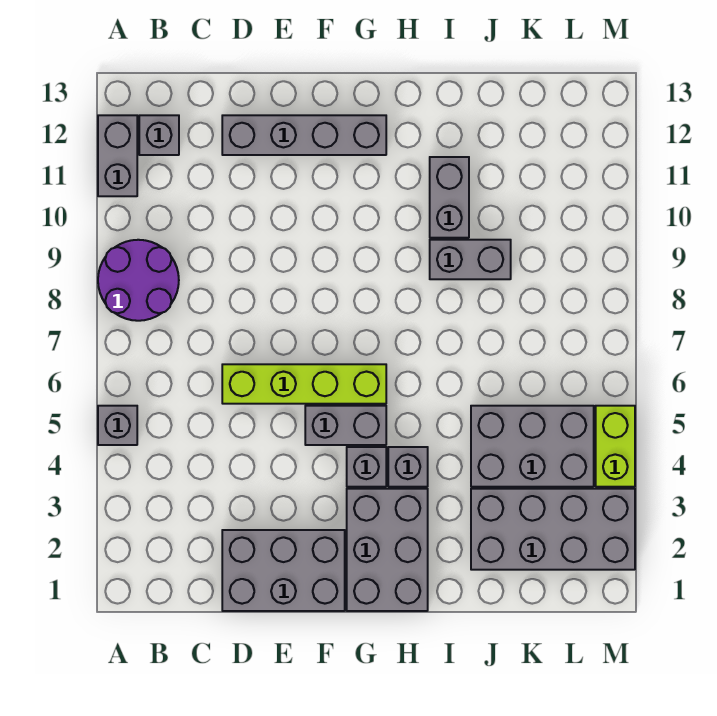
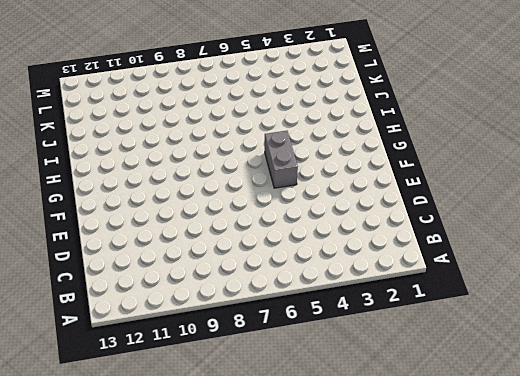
none -> grey 1x1 brick [98,406,137,445]
none -> purple 2x2 round brick [98,240,179,321]
none -> grey 1x2 brick [98,115,137,196]

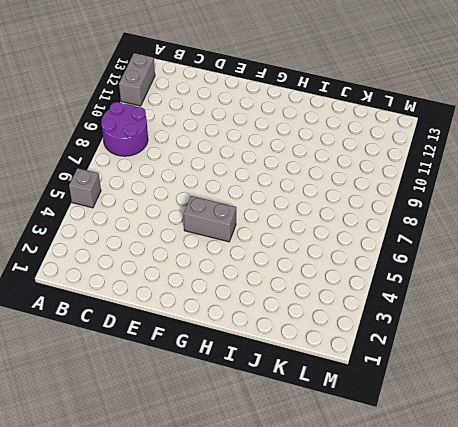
none -> grey 1x1 brick [139,115,179,155]
none -> grey 2x3 brick [222,530,345,611]
none -> lime 1x4 brick [222,364,386,404]

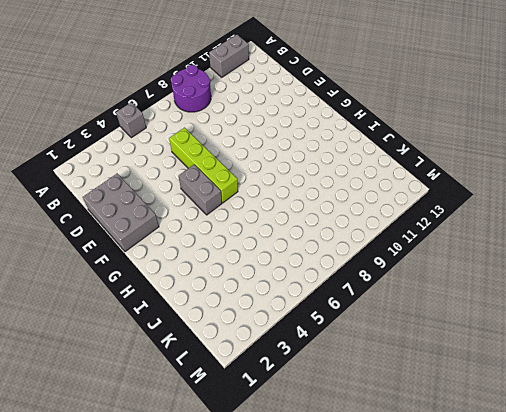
none -> grey 1x1 brick [139,115,179,155]
none -> grey 1x4 brick [222,115,386,155]
none -> grey 2x3 brick [347,489,428,611]

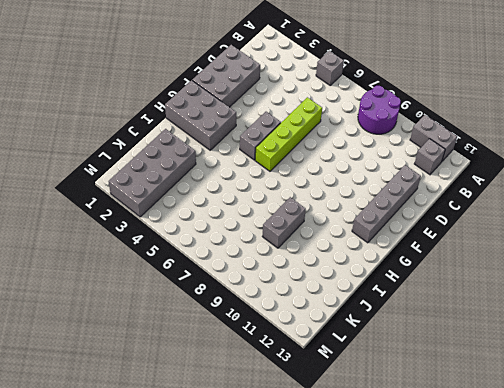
none -> grey 1x1 brick [347,447,386,487]
none -> grey 1x1 brick [388,447,428,487]
none -> grey 1x2 brick [430,157,469,238]

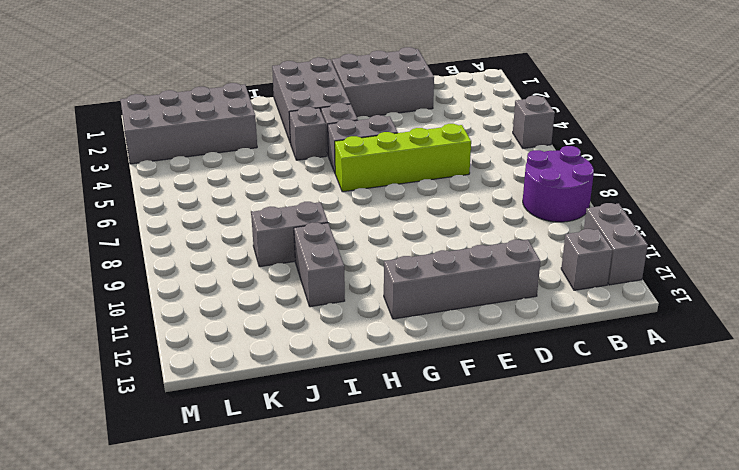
none -> grey 2x3 brick [471,406,594,487]
none -> lime 1x2 brick [596,406,635,487]

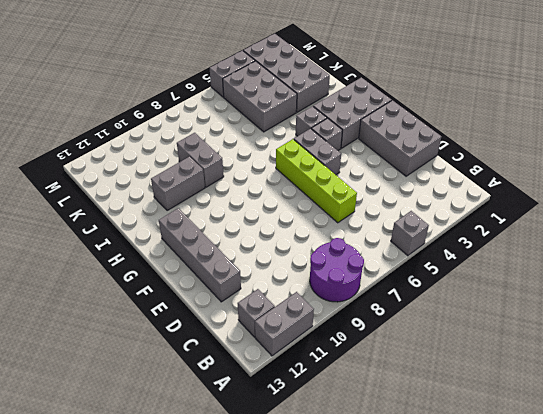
grey 1x2 brick [210,50,255,97] -> lime 1x2 brick [596,406,635,487]

